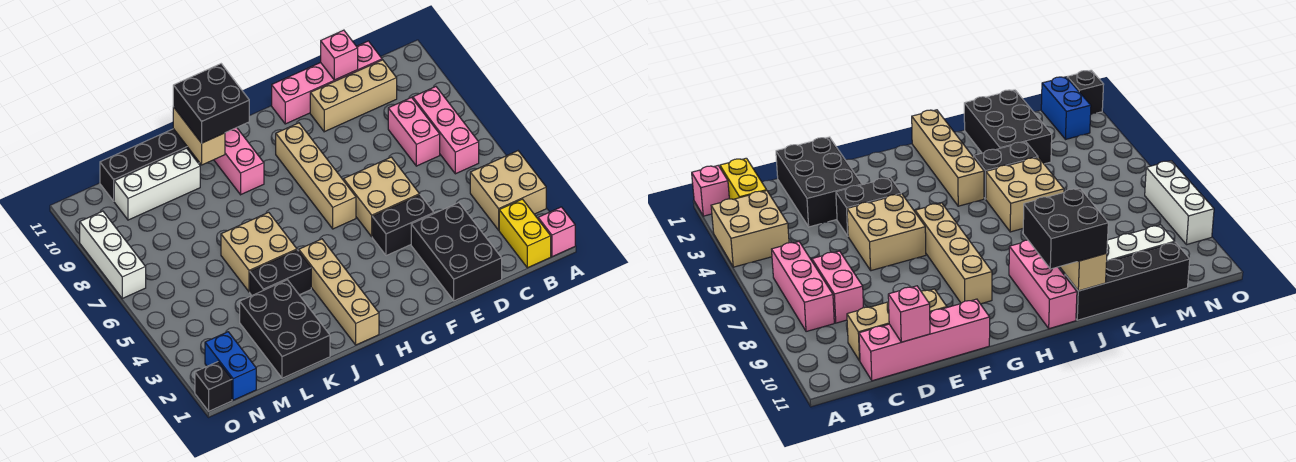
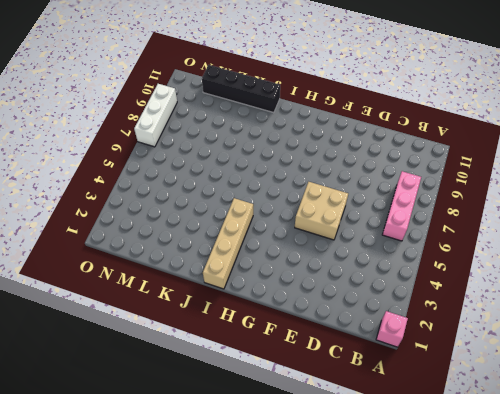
none -> tan 2x2 brick [470,151,546,230]
none -> yellow 1x2 brick [499,199,551,268]
none -> pink 1x2 brick [388,98,440,166]

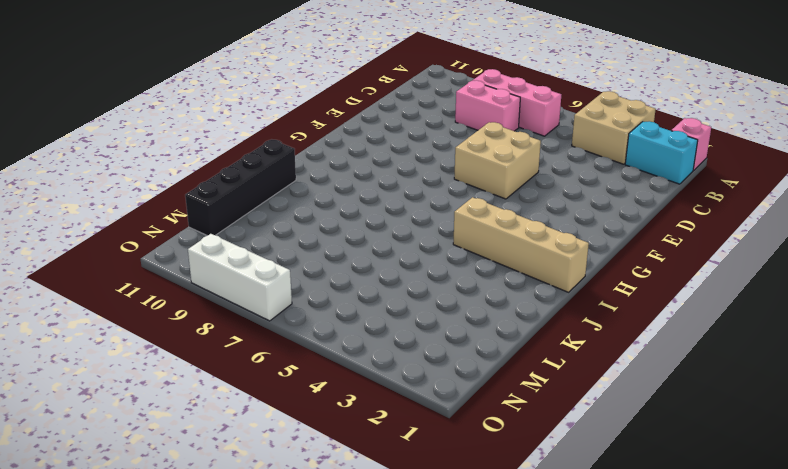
cyan 1x2 brick [625,121,698,184] -> yellow 1x2 brick [499,199,551,268]
none -> tan 1x3 brick [310,60,397,132]
none -> pink 1x4 brick [272,41,382,124]
none -> black 2x3 brick [411,203,502,301]

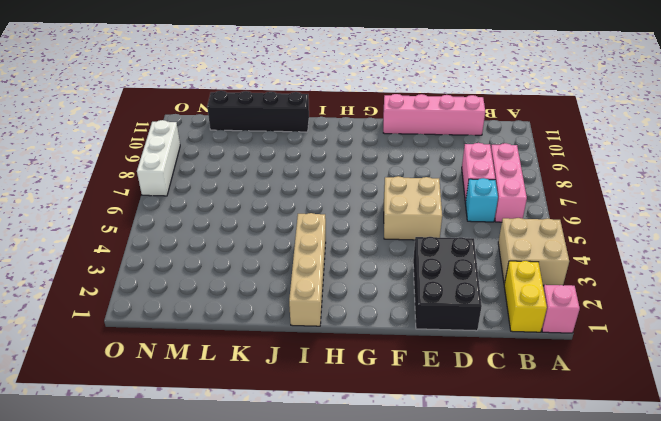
cyan 1x1 brick [465,178,498,222] -> none
none -> tan 1x3 brick [310,60,397,132]
none -> black 1x2 brick [372,195,434,256]
none -> tan 1x4 brick [276,123,356,229]

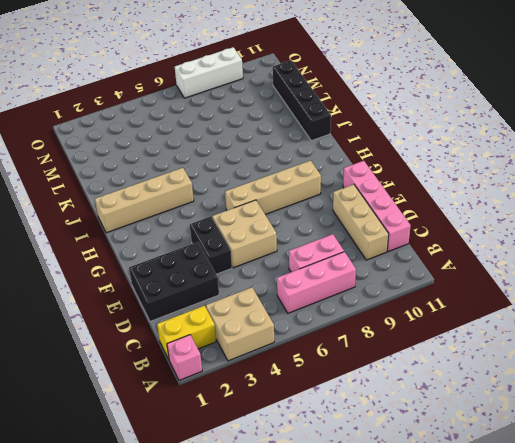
none -> pink 1x3 brick [214,128,264,195]
none -> black 1x2 brick [250,250,311,295]
none -> tan 2x2 brick [221,212,297,292]

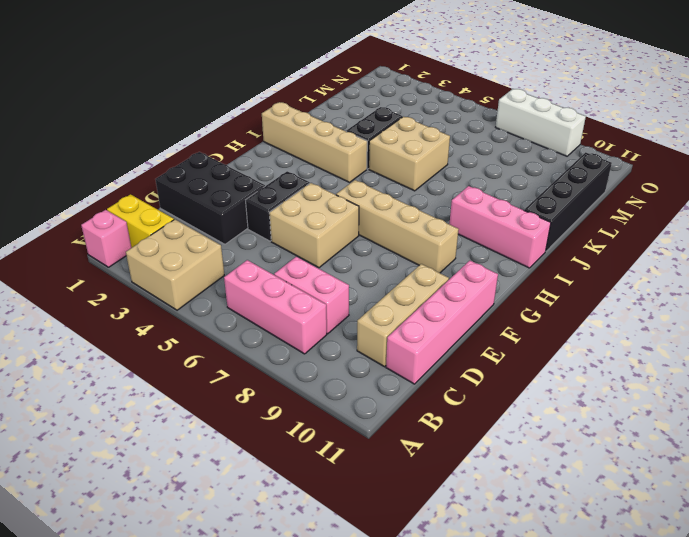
none -> black 2x3 brick [240,280,330,378]
none -> white 1x3 brick [114,148,200,220]
none -> blue 1x2 brick [205,332,256,400]

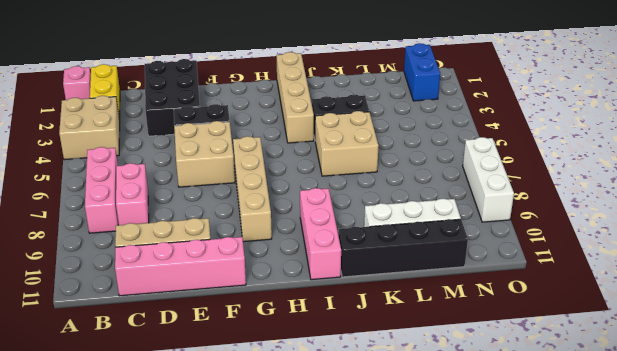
none -> black 2x3 brick [240,280,330,378]
none -> black 1x1 brick [195,362,232,411]
none -> pink 1x1 brick [321,30,358,80]

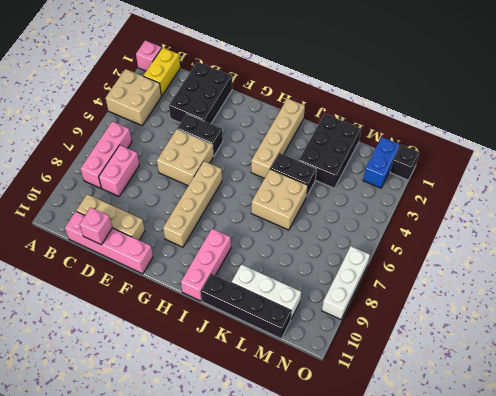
none -> tan 1x2 brick [173,107,225,165]
none -> black 2x2 brick [173,64,249,143]

